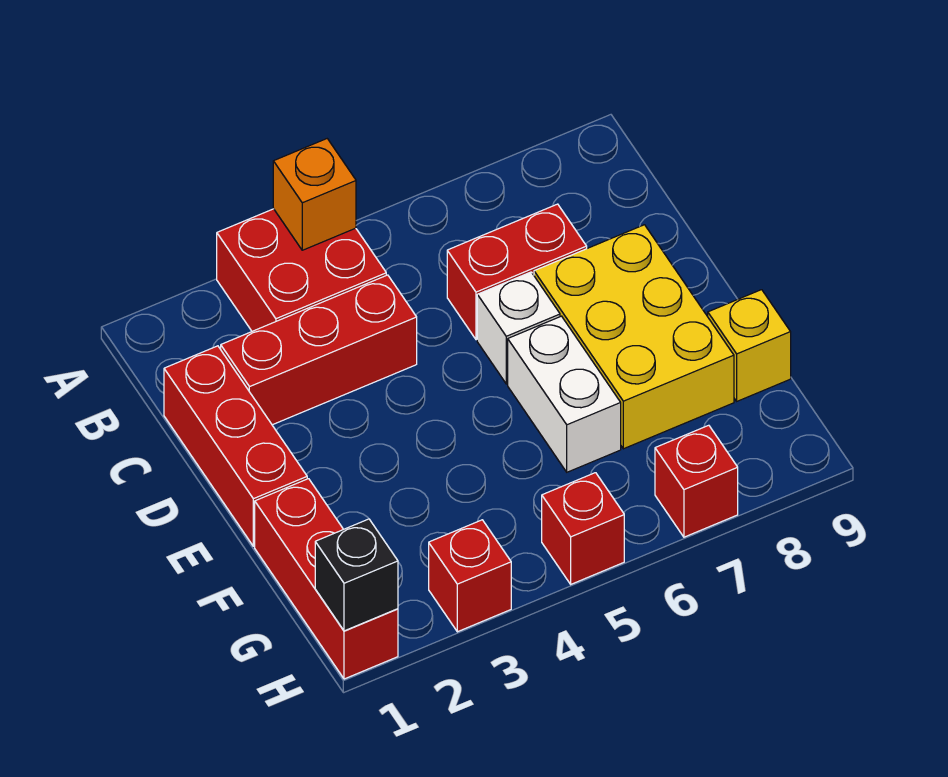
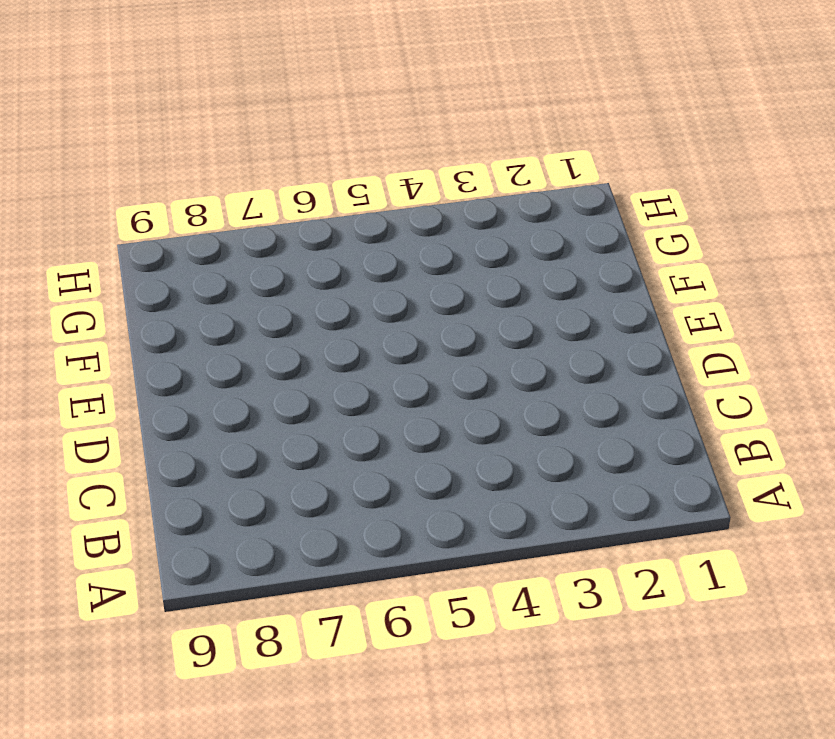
none -> red 2x2 brick [217,209,386,331]
none -> red 1x3 brick [164,346,307,546]
none -> red 1x3 brick [221,275,417,425]

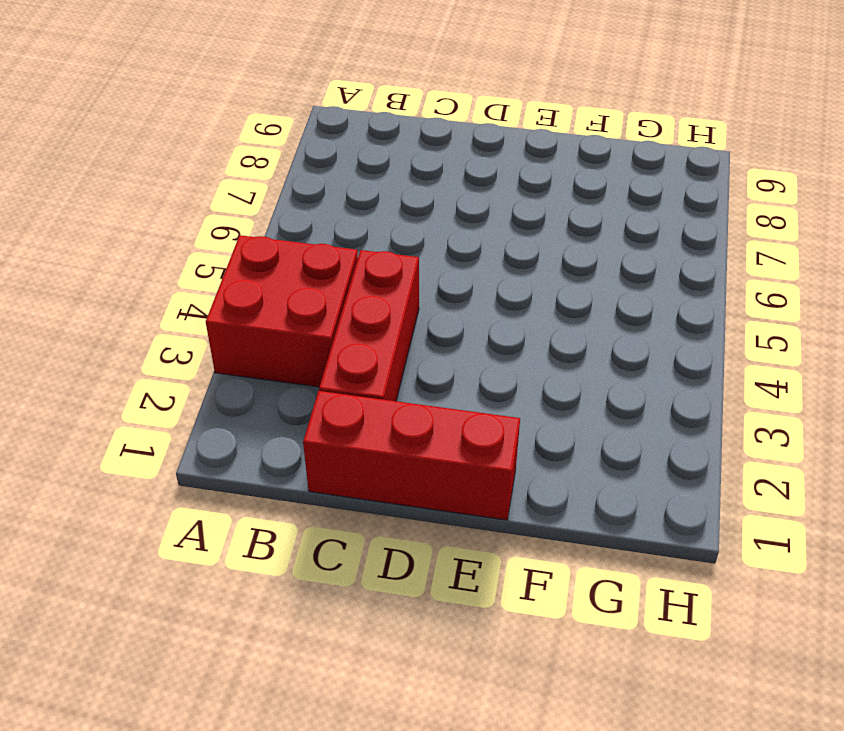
none -> red 1x2 brick [447,204,587,340]
none -> white 1x1 brick [477,272,560,384]
none -> yellow 2x3 brick [534,225,734,449]

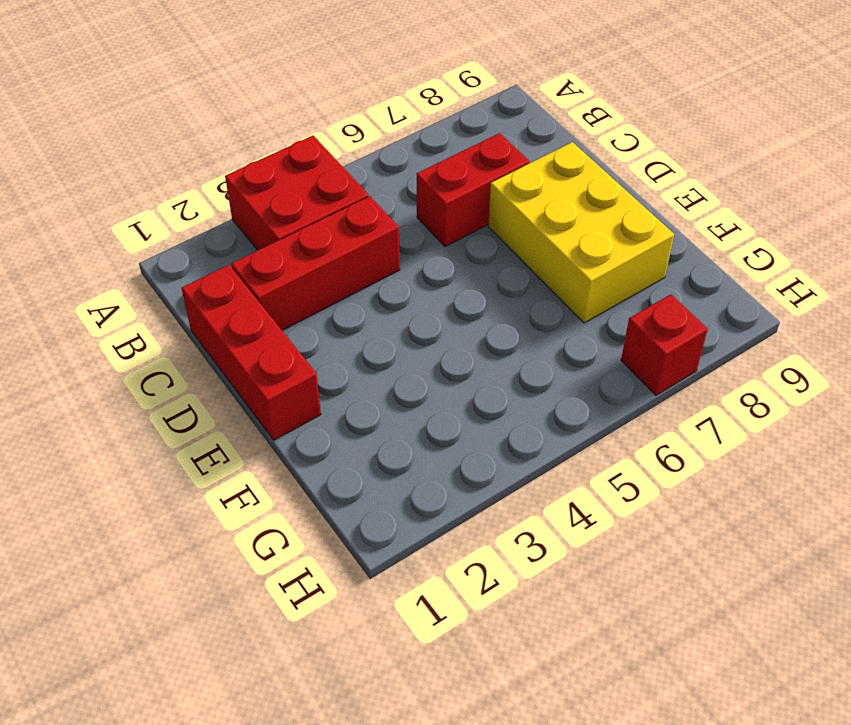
none -> white 1x1 brick [477,272,560,384]
none -> white 1x2 brick [508,316,621,472]
none -> red 1x3 brick [255,479,398,679]

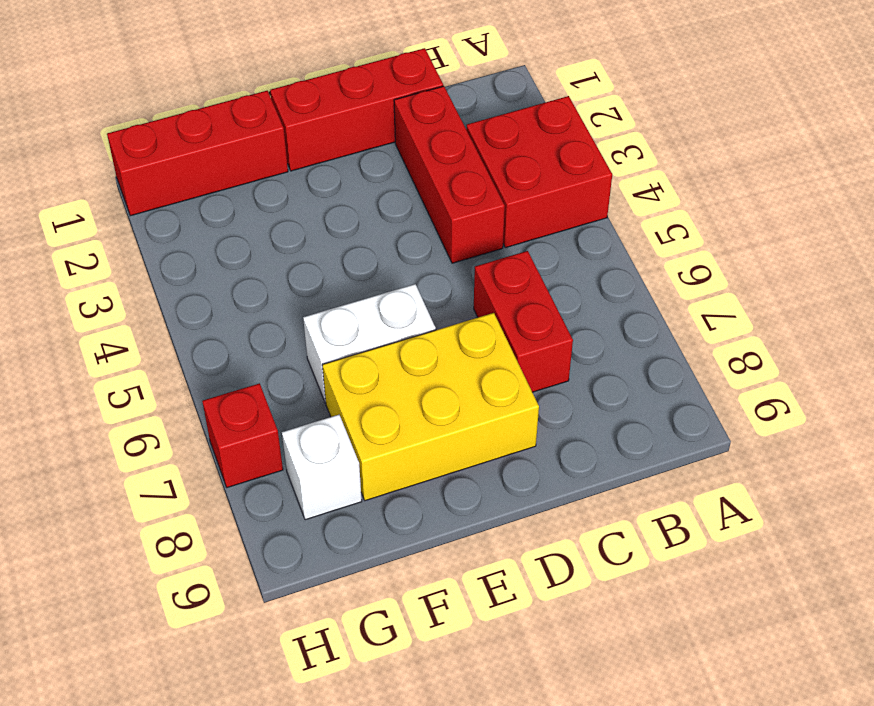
white 1x1 brick [282,415,362,520] -> white 1x1 brick moved to [477,272,560,384]
none -> yellow 1x1 brick [708,290,791,401]
none -> red 1x1 brick [429,520,511,632]
none -> red 1x1 brick [542,473,624,584]

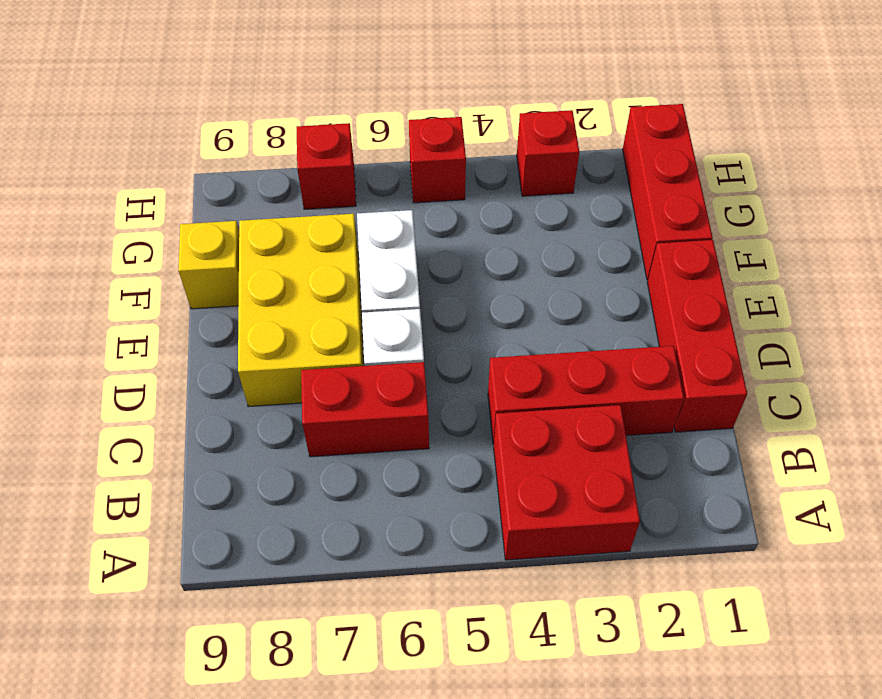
none -> orange 1x1 brick [273,139,356,250]
none -> black 1x1 brick [315,519,398,631]

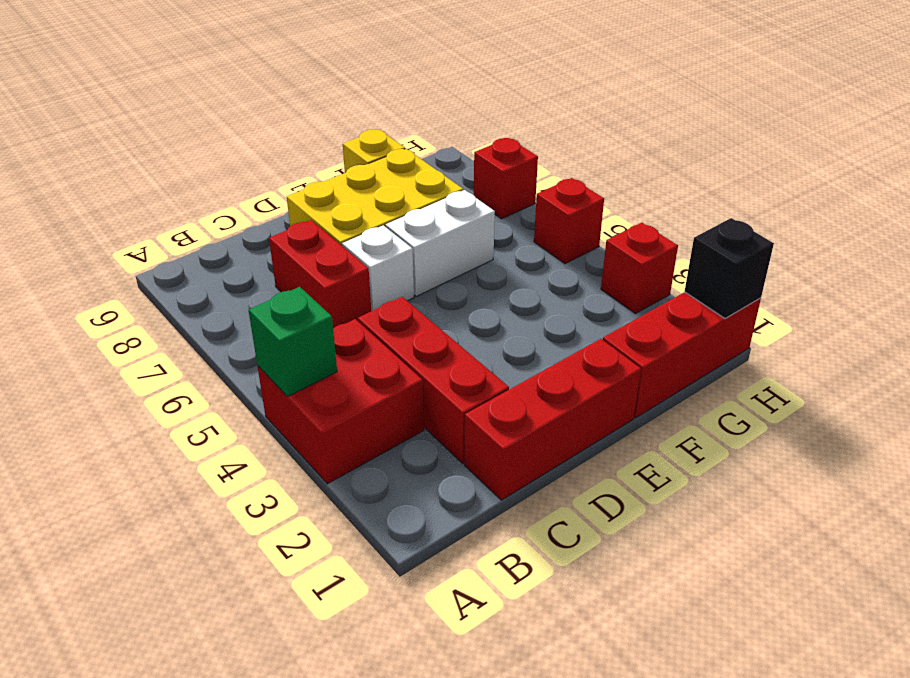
green 1x1 brick [249,287,337,397] -> orange 1x1 brick [273,139,356,250]

